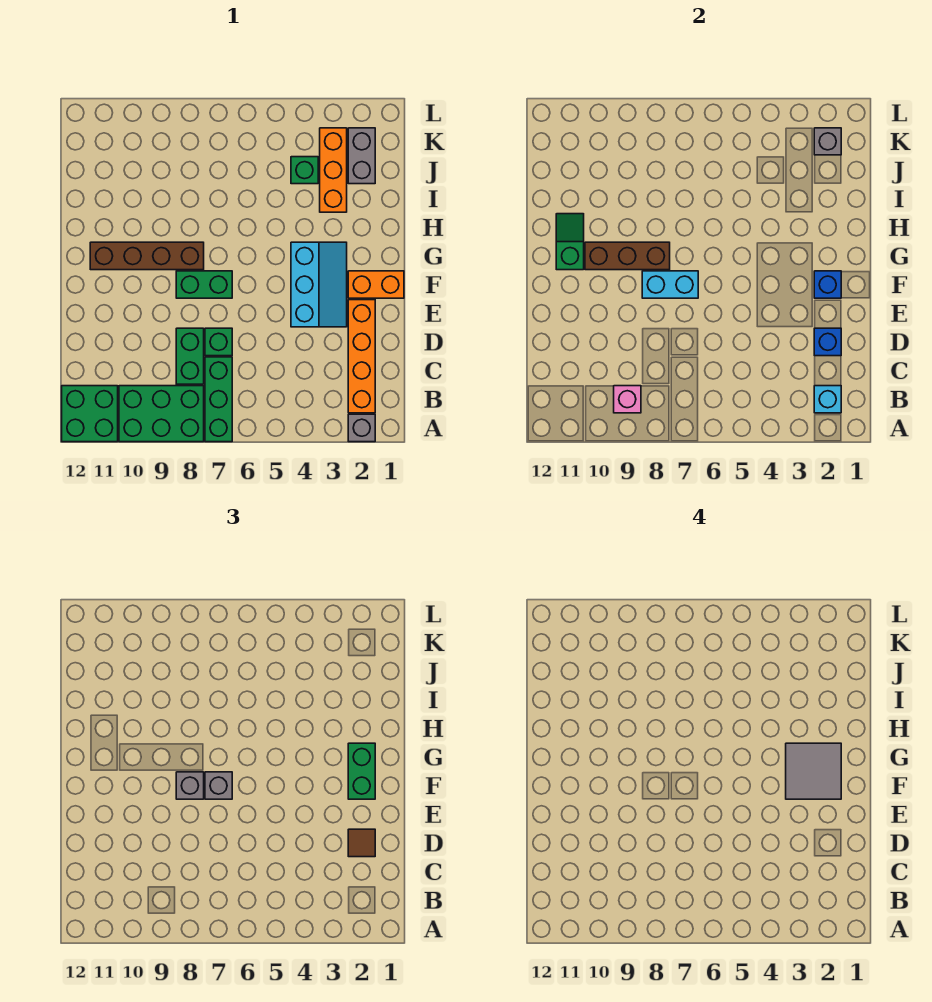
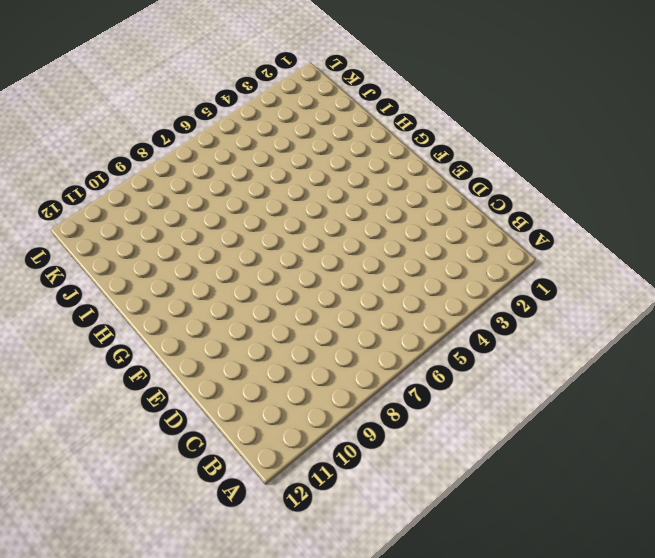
none -> grey 1x1 brick [348,414,375,442]
none -> green 1x3 brick [205,357,232,442]
none -> green 2x3 brick [119,386,204,442]

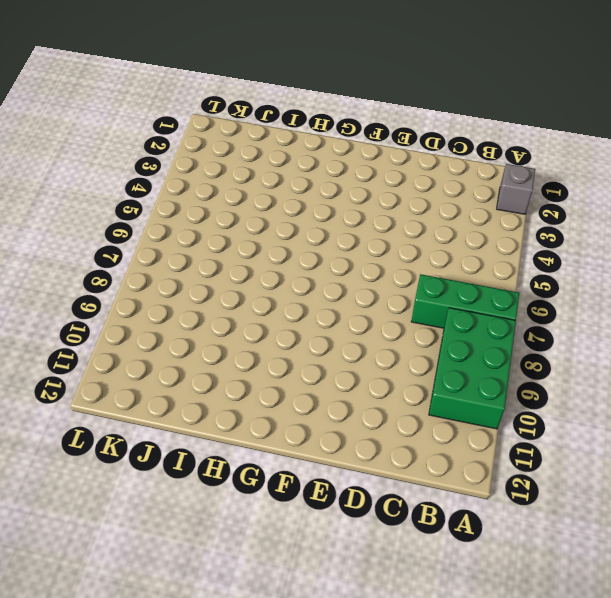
none -> green 2x2 brick [62,386,118,442]
none -> orange 1x4 brick [348,300,375,413]
none -> green 1x2 brick [176,328,204,384]

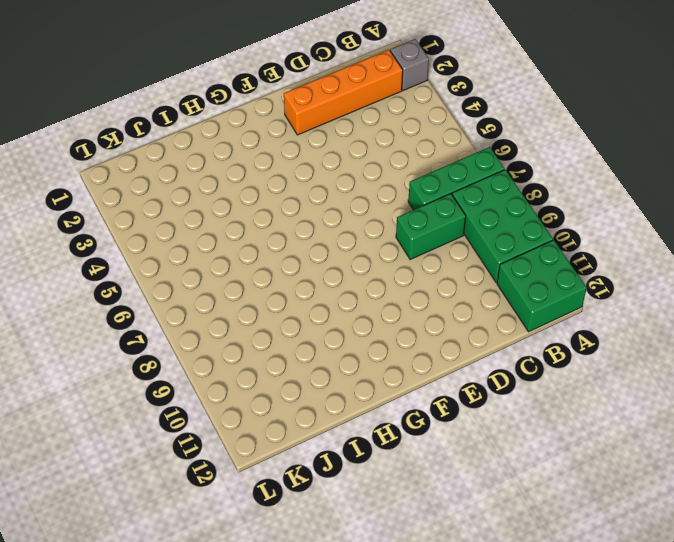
none -> green 1x1 brick [205,328,232,356]
none -> cyan 2x3 slope [291,242,347,327]
none -> orange 1x2 brick [348,271,404,298]

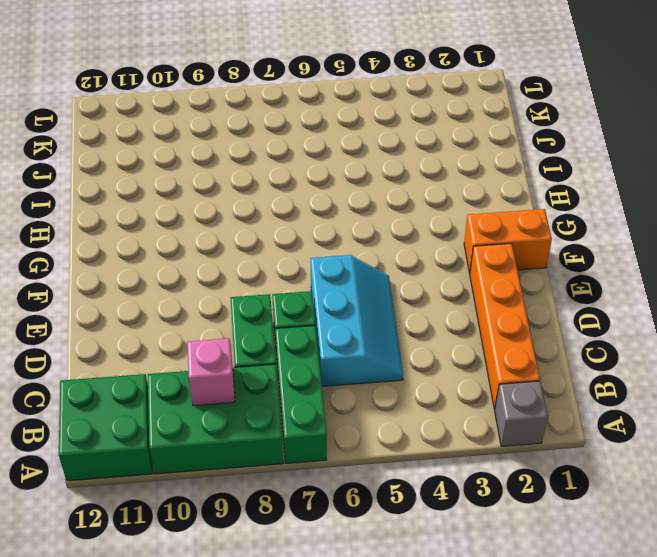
cyan 2x3 slope [311,255,403,386] -> cyan 2x3 slope moved to [291,242,347,327]
none -> green 1x2 brick [176,271,232,298]
none -> brown 1x4 brick [90,242,204,270]
none -> orange 1x3 brick [320,128,347,212]

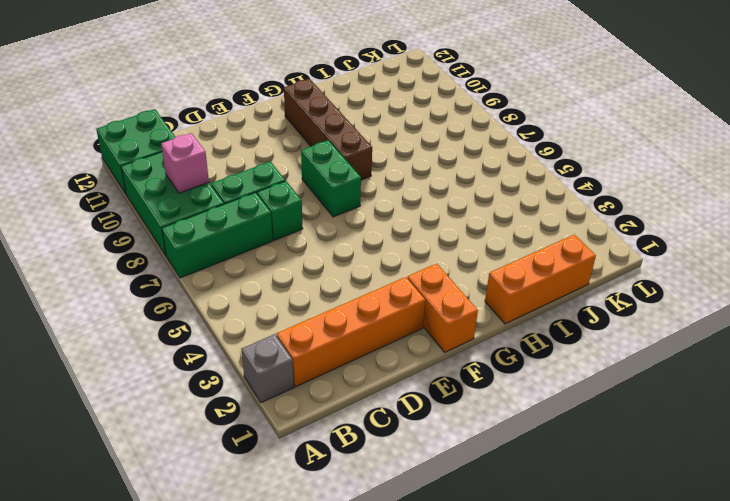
orange 1x3 brick [485,235,596,324] -> orange 1x3 brick moved to [320,128,347,212]
none -> cyan 2x3 slope [291,242,347,327]
none -> grey 1x2 brick [348,128,375,184]
none -> green 1x1 brick [291,157,318,184]

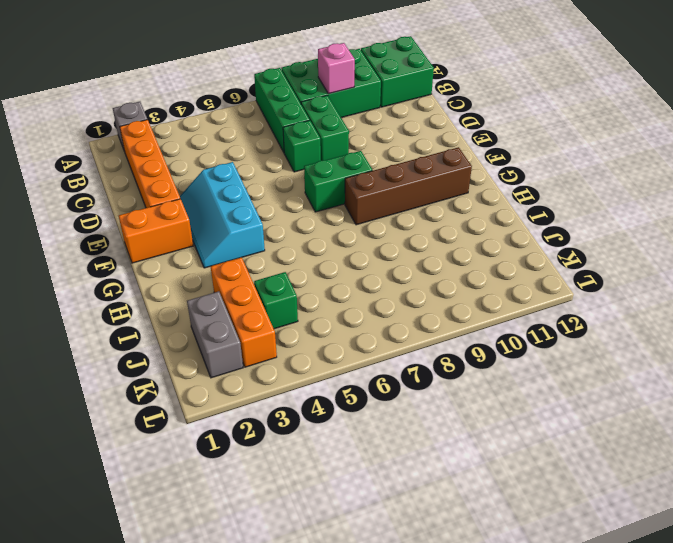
none -> cyan 1x1 brick [814,386,841,413]
none -> blue 1x1 brick [814,328,841,356]
none -> blue 1x1 brick [814,271,841,298]

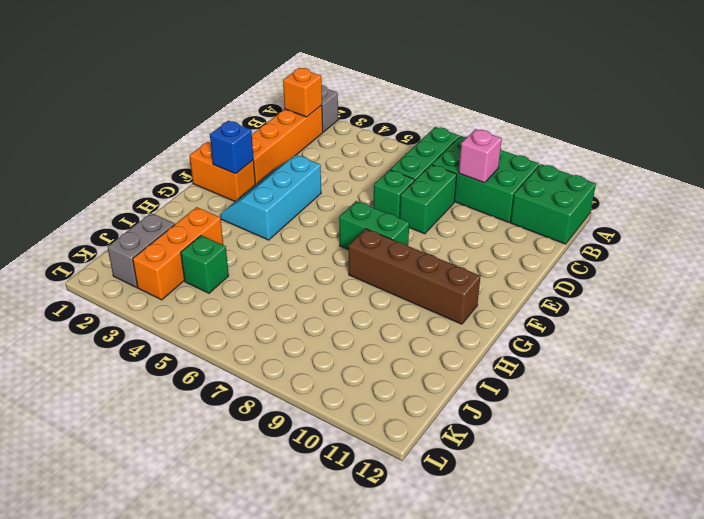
orange 1x1 brick [283,68,322,117] -> cyan 1x1 brick [814,386,841,413]
none -> blue 1x1 brick [814,328,841,356]
none -> cyan 1x2 brick [642,271,698,298]
none -> brown 1x3 brick [585,242,670,270]

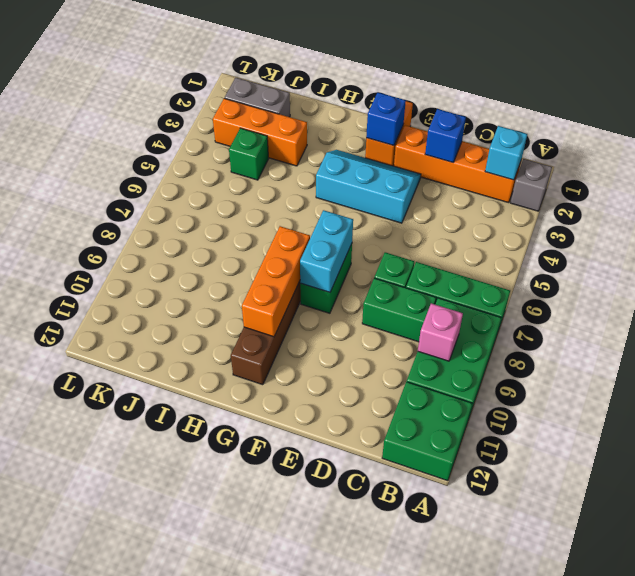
orange 1x3 brick [242,226,310,337] -> brown 1x3 brick [585,242,670,270]
none -> green 1x2 slope [556,214,584,270]
none -> grey 1x1 brick [814,128,841,155]
none -> brown 1x1 tile [348,829,375,857]

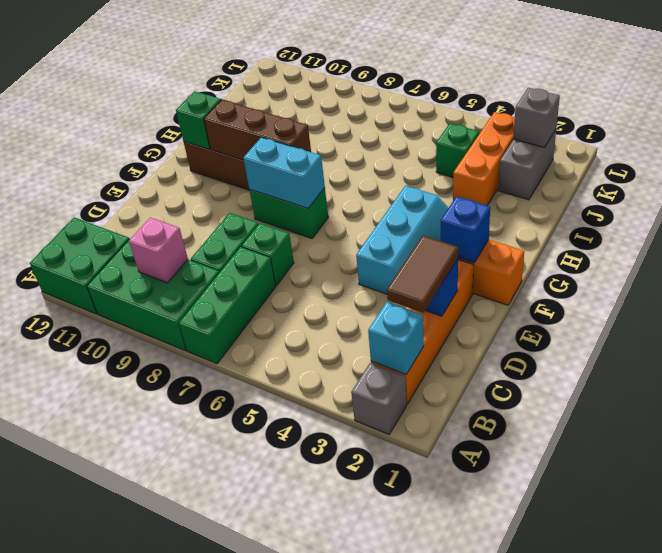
brown 1x2 tile [387,236,458,313] -> brown 1x1 tile [348,829,375,857]
none -> green 1x2 brick [348,743,375,799]
none -> grey 1x1 brick [205,772,232,799]
none -> grey 1x1 brick [176,772,204,799]

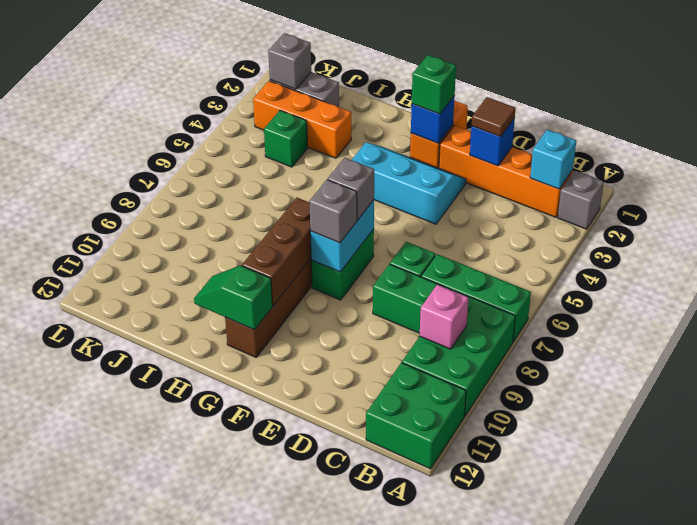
green 1x1 brick [412,55,456,114] -> green 1x2 brick [348,743,375,799]
none -> grey 2x2 tile [786,743,841,799]

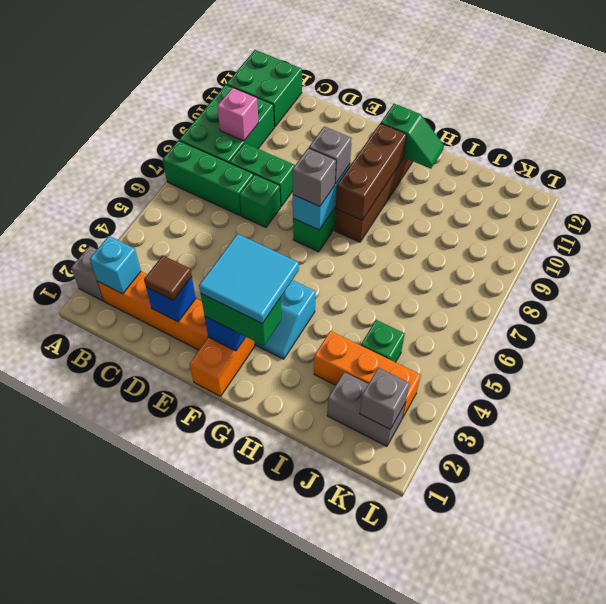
cyan 2x2 tile [199,234,299,324] -> grey 2x2 tile [786,743,841,799]

